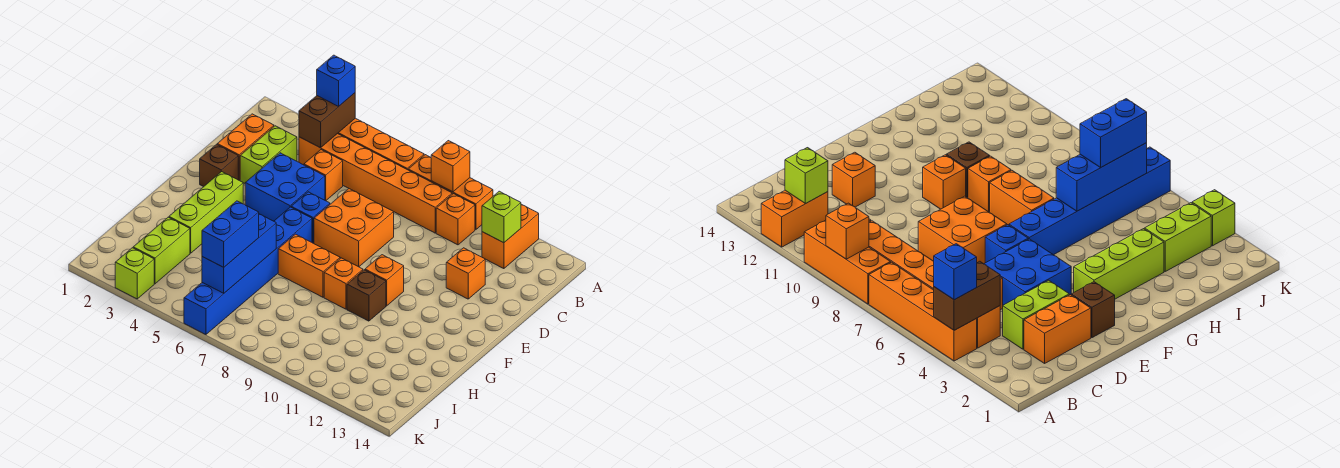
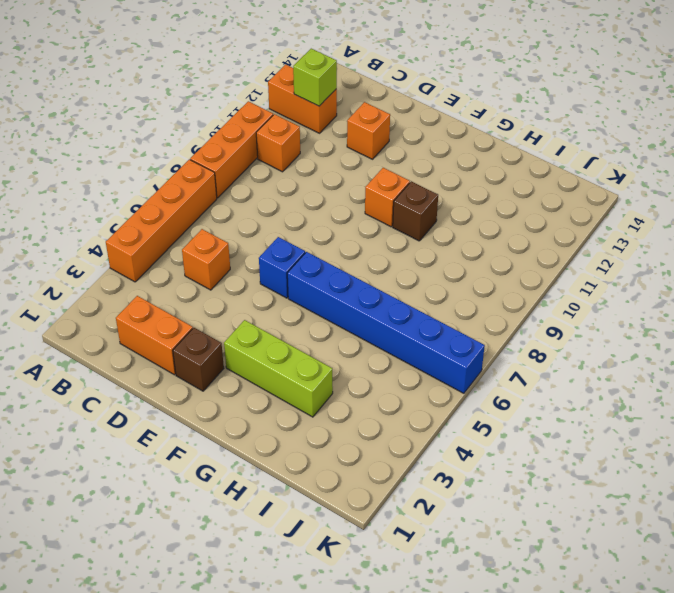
none -> orange 1x6 brick [299,134,452,233]
none -> lime 1x2 brick [240,126,297,183]
none -> blue 2x2 brick [245,153,325,221]

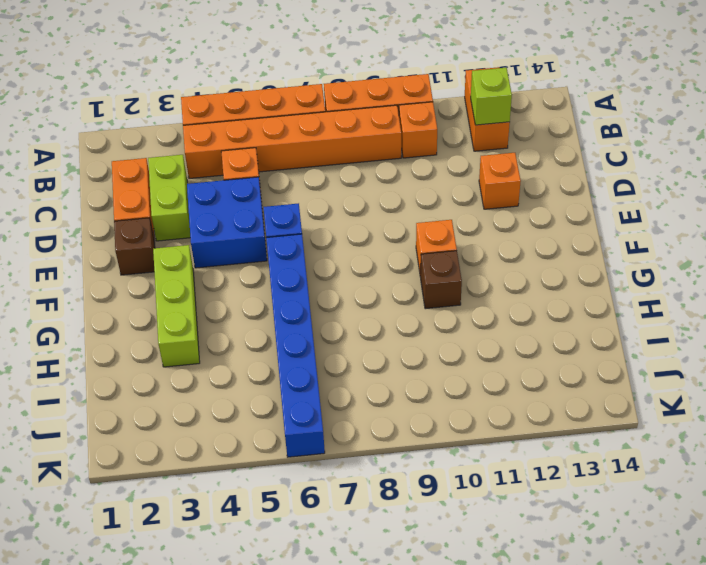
none -> orange 2x2 brick [314,189,394,267]
none -> orange 1x2 brick [278,234,340,297]
none -> orange 1x1 brick [324,258,363,309]

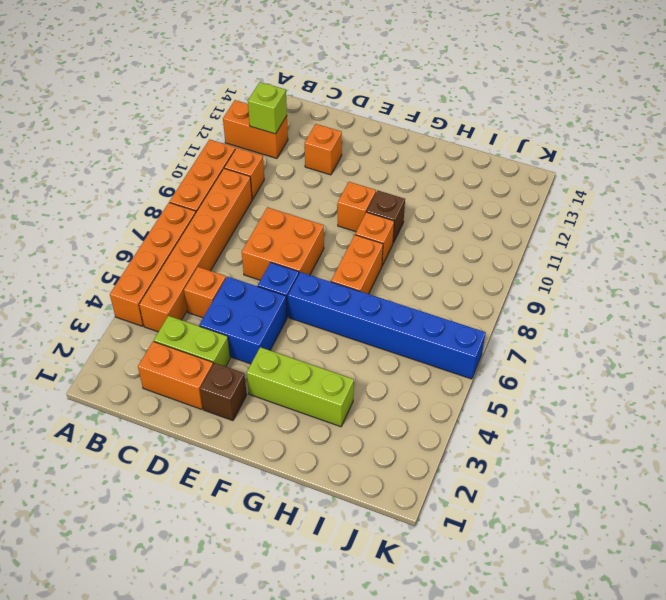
none -> lime 1x2 brick [133,217,190,284]
none -> lime 1x1 brick [115,248,154,299]
none -> brown 1x2 brick [299,93,355,148]

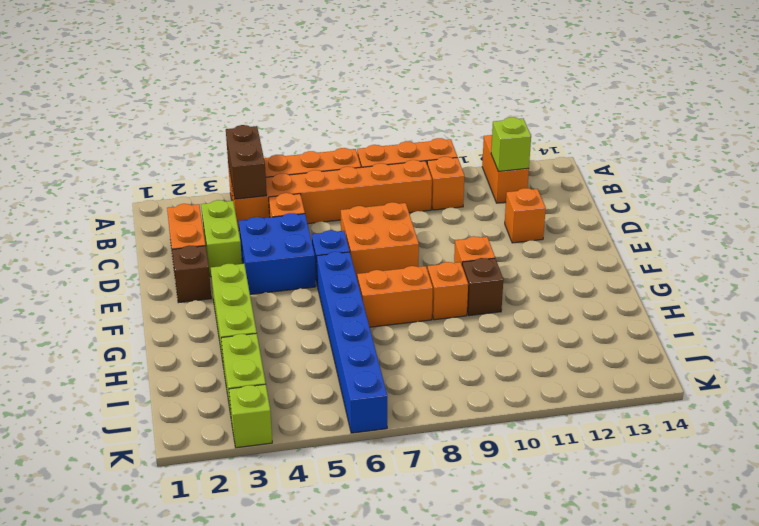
none -> orange 1x1 brick [431,141,470,192]
none -> blue 1x3 brick [202,214,276,293]
none -> blue 1x1 brick [317,55,355,106]

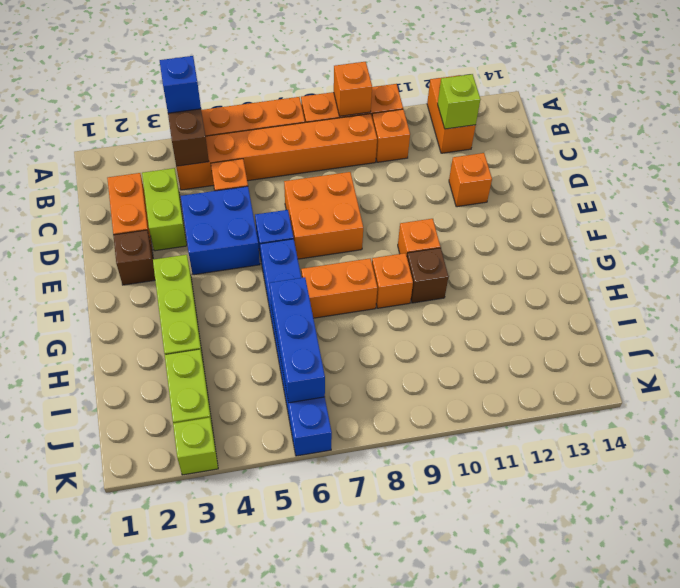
none -> blue 1x2 brick [202,201,259,267]

